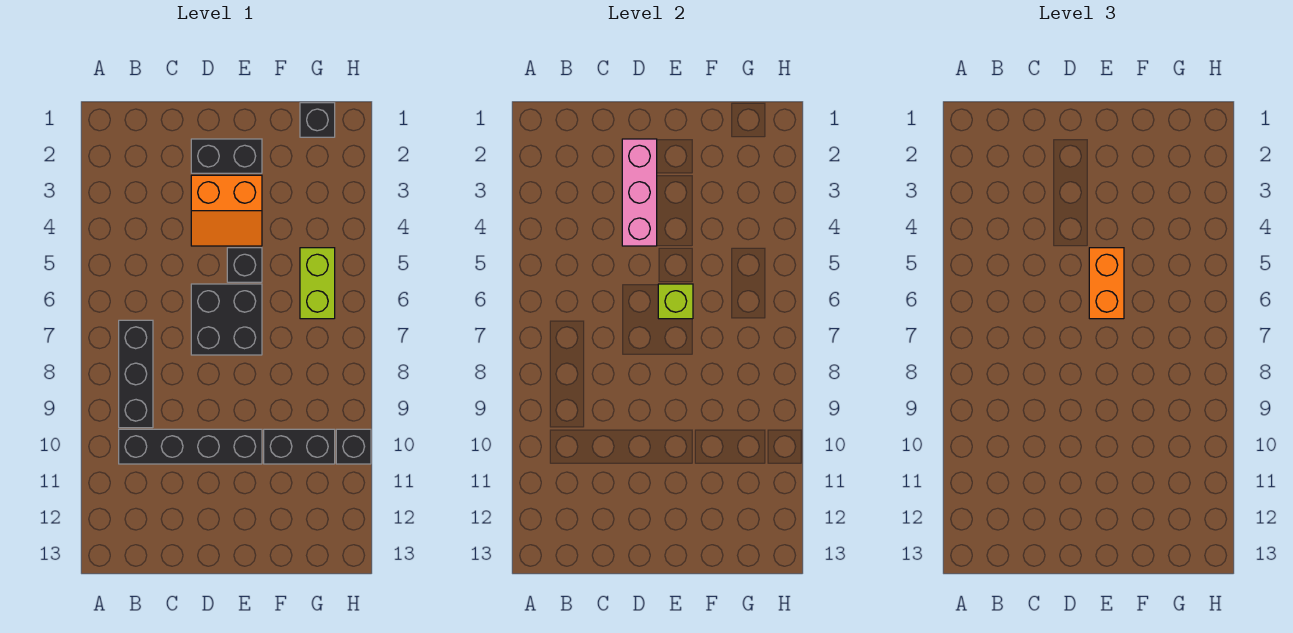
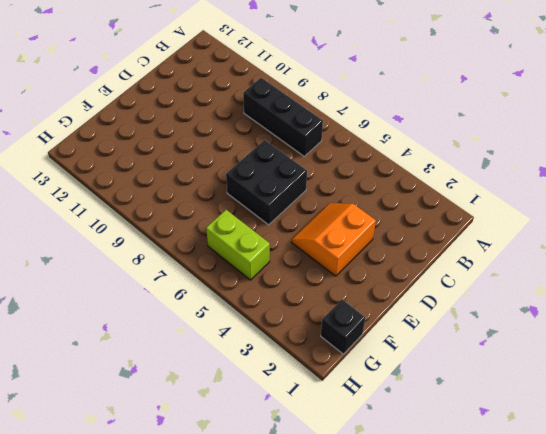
none -> black 1x4 brick [119,429,262,464]
none -> black 1x2 brick [191,139,262,173]
none -> black 1x1 brick [227,248,262,282]

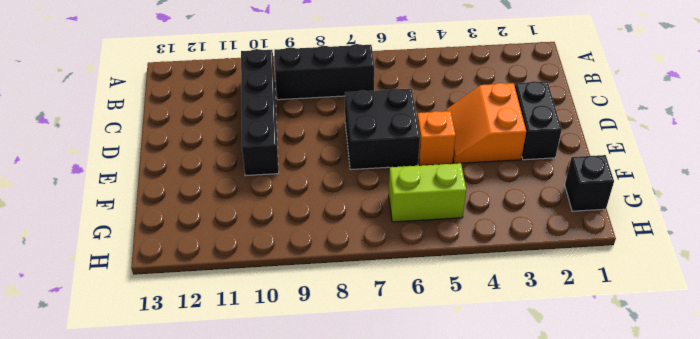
orange 1x1 brick [417,111,456,166] -> black 1x1 brick [227,248,262,282]
none -> black 1x2 brick [264,429,335,464]
none -> black 1x1 brick [336,429,371,464]
none -> pink 1x3 brick [622,139,657,246]

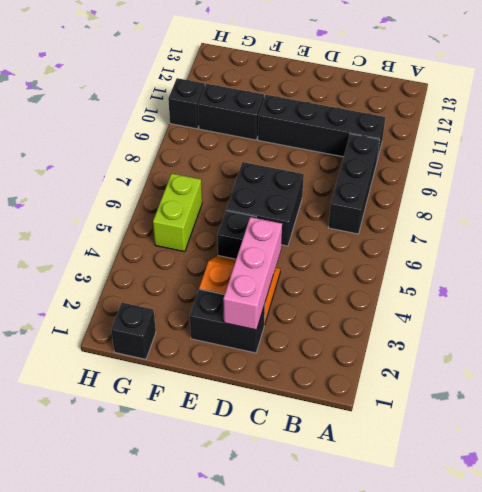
none -> lime 1x1 brick [658,284,693,319]
none -> orange 1x2 brick [1089,248,1124,319]

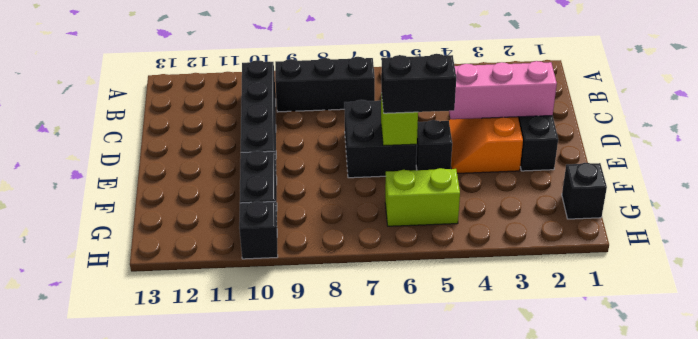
black 1x2 brick [381,54,456,113] -> orange 1x2 brick [1089,248,1124,319]

